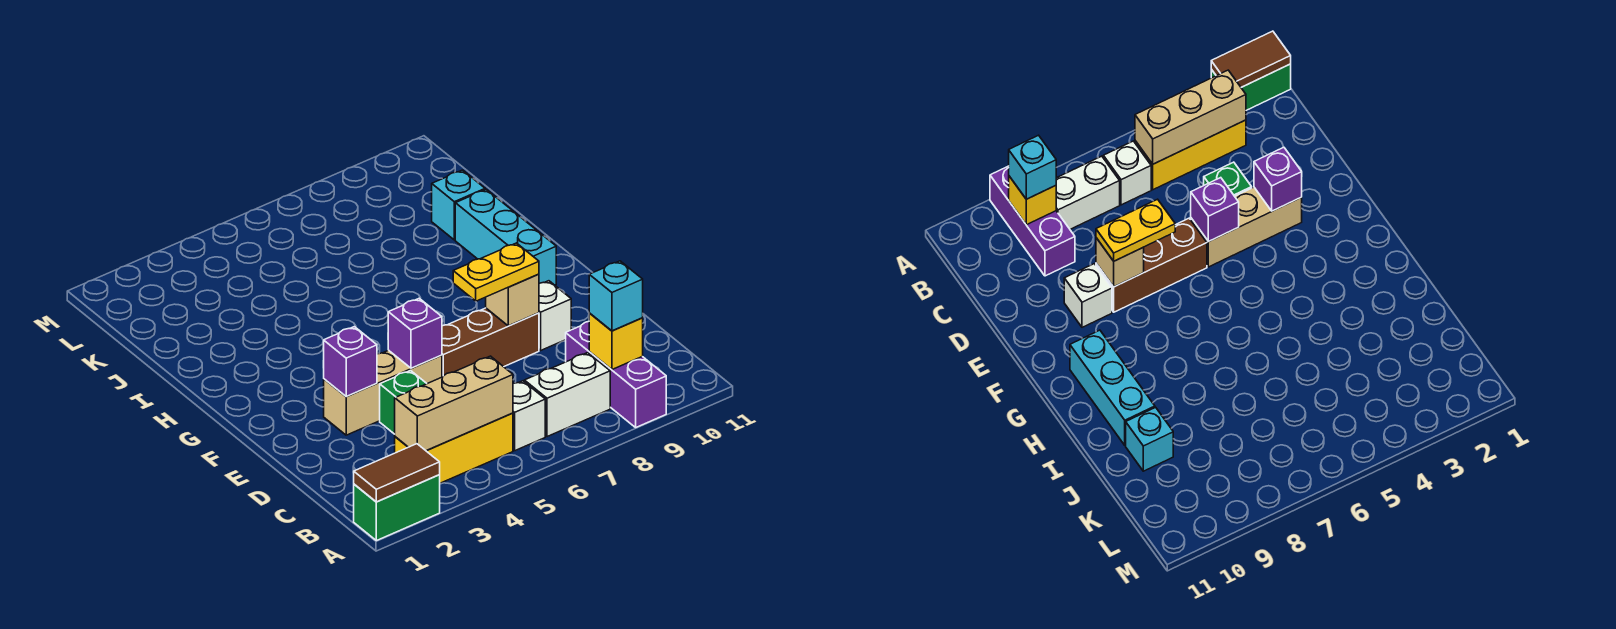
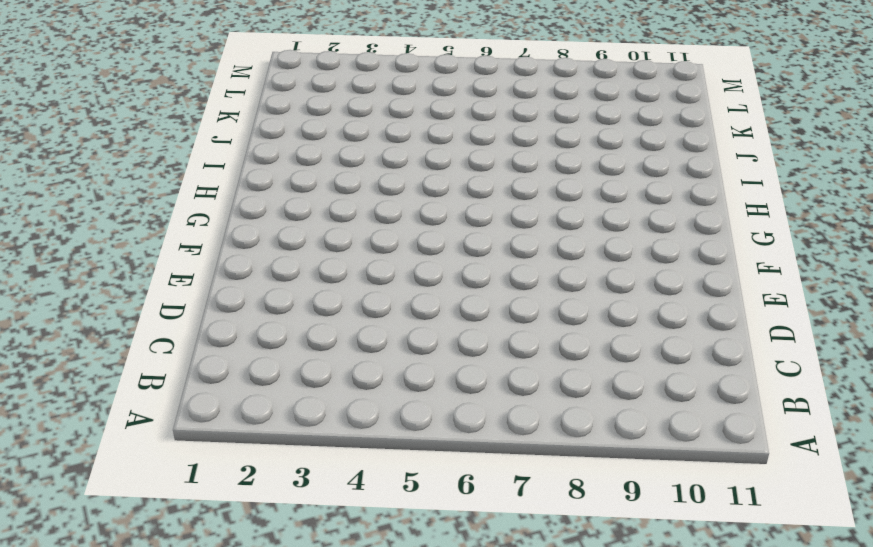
none -> green 1x2 brick [354,475,440,541]
none -> purple 1x3 brick [566,322,666,427]
none -> yellow 1x3 brick [395,413,513,483]

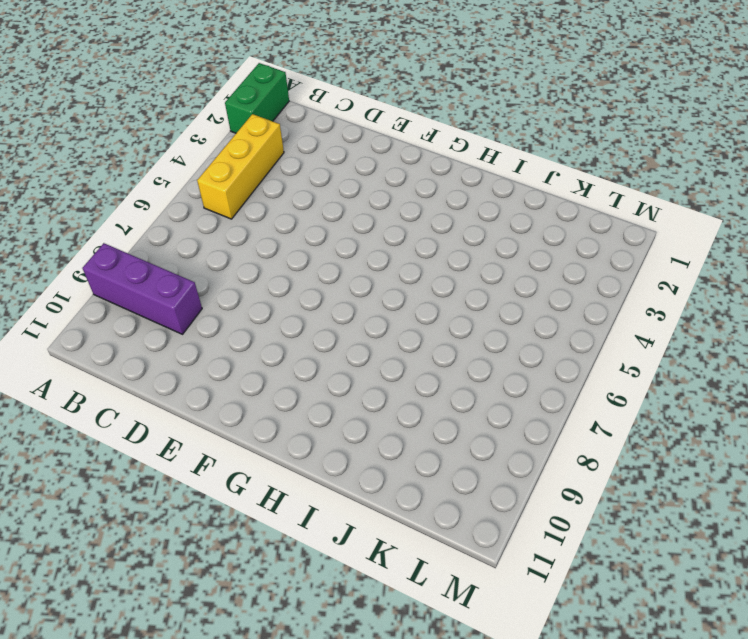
none -> white 1x1 brick [513,381,545,451]
none -> white 1x2 brick [524,353,610,437]
none -> green 1x1 brick [380,371,427,434]

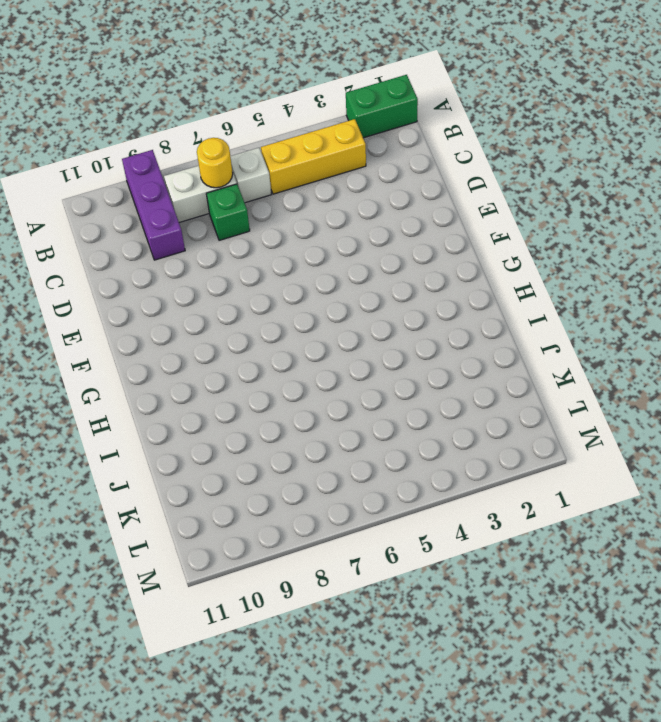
yellow 1x1 round brick [197,138,233,188] -> none
green 1x1 brick [206,184,250,240] -> green 1x1 brick moved to [380,371,427,434]
none -> tan 1x3 brick [324,350,442,435]
none -> brown 1x3 brick [442,308,539,377]
none -> white 1x1 brick [539,281,571,350]

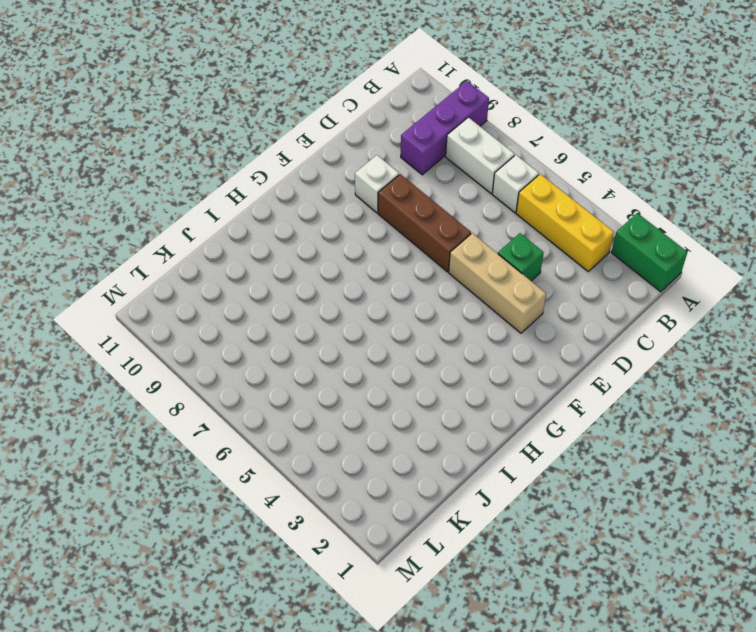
none -> cyan 1x3 brick [455,189,556,285]
none -> cyan 1x1 brick [432,170,485,240]
none -> brown 1x2 tile [354,444,440,502]

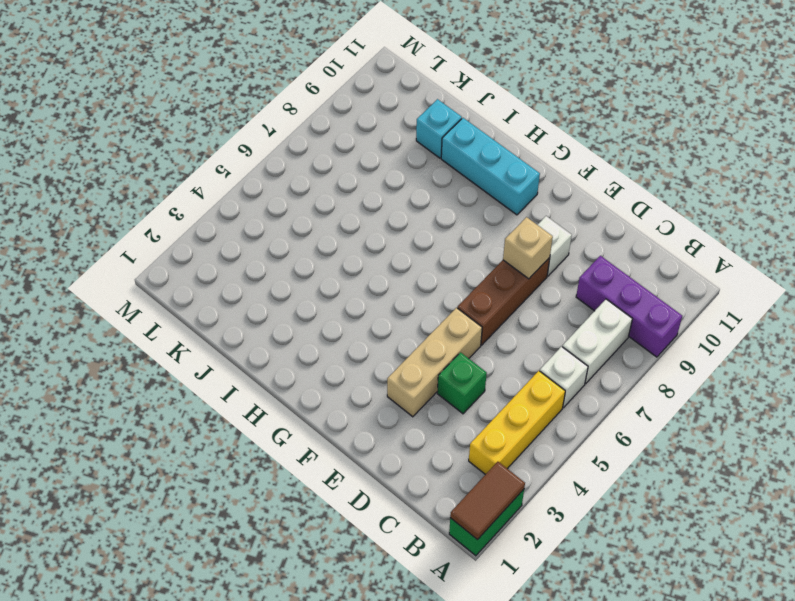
none -> tan 1x3 brick [395,356,513,451]
none -> yellow 1x1 brick [589,313,643,369]
none -> purple 1x1 brick [323,327,377,397]

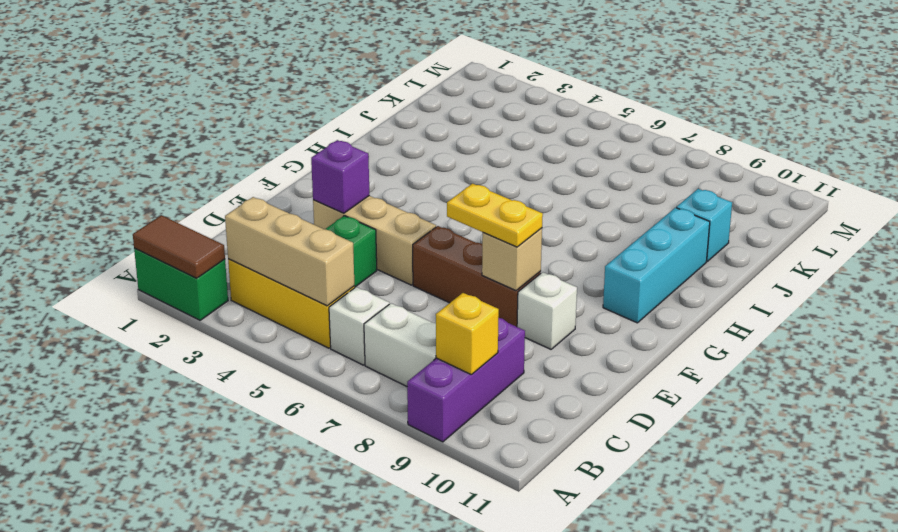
none -> purple 1x1 brick [388,298,442,368]
none -> cyan 1x1 brick [589,261,643,331]

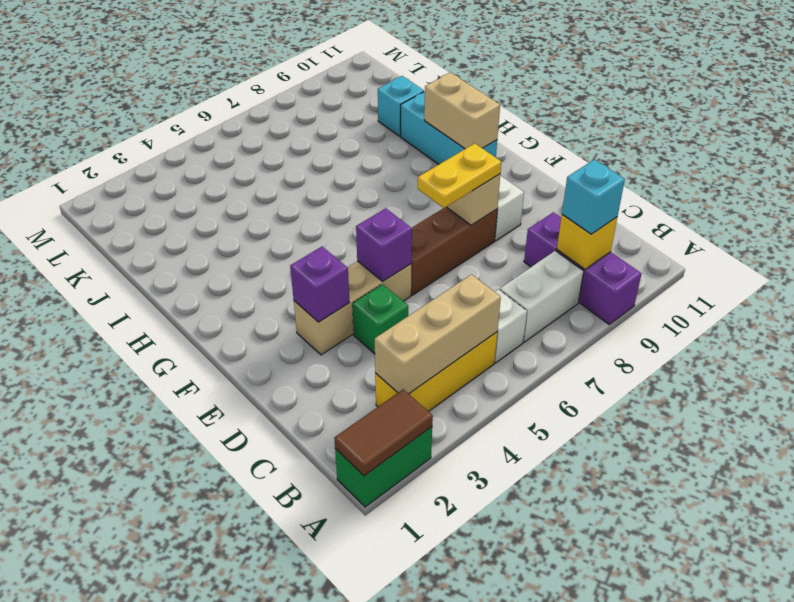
tan 1x2 brick [424,72,500,149] -> none

